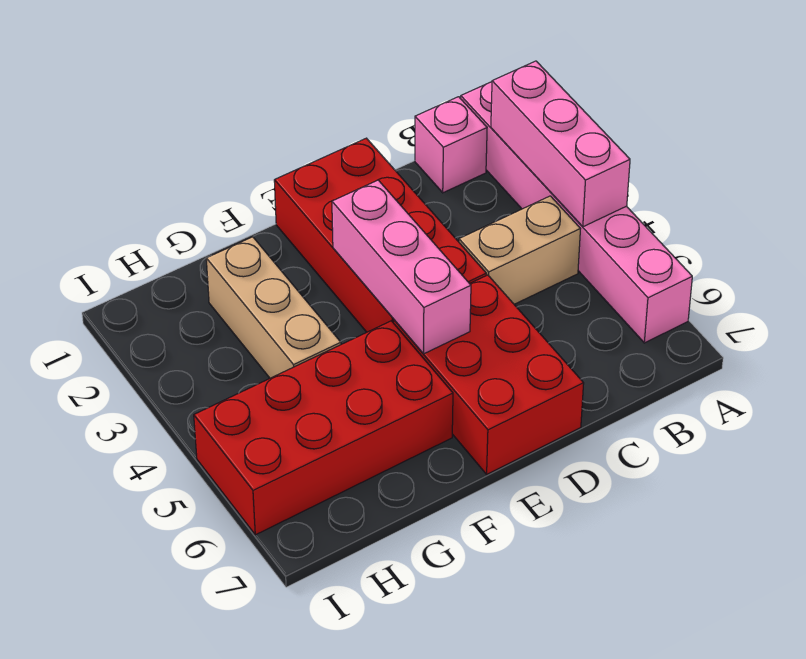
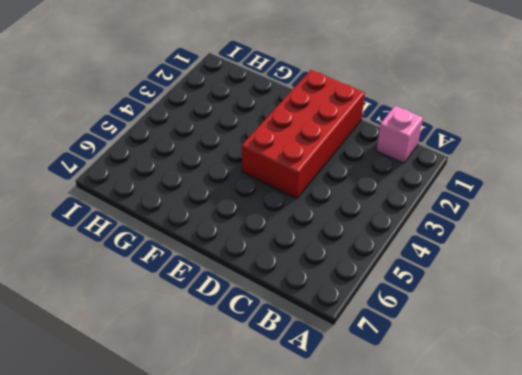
none -> pink 1x6 brick [461,82,692,343]
none -> tan 1x2 brick [459,196,580,304]

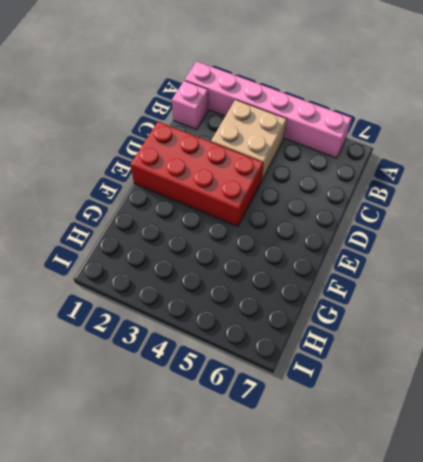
tan 2x2 brick [211,100,287,180] -> tan 1x2 brick [459,196,580,304]
none -> red 2x3 brick [394,275,584,474]
none -> red 2x4 brick [194,321,453,535]

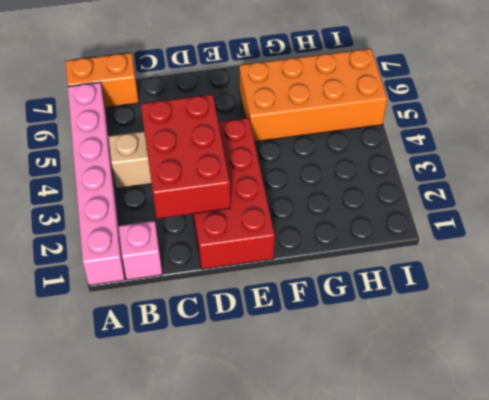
orange 1x2 brick [65,53,139,108] -> none
red 2x3 brick [141,94,230,219] -> red 2x3 brick moved to [394,275,584,474]
orange 2x4 brick [239,49,387,142] -> red 2x4 brick [194,321,453,535]
none -> tan 1x3 brick [206,237,341,378]
none -> pink 1x3 brick [491,61,630,227]

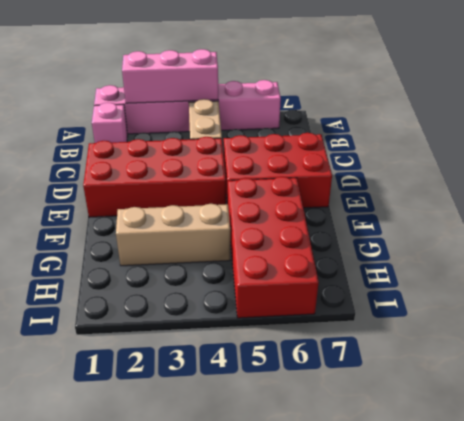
none -> pink 1x3 brick [332,180,471,354]

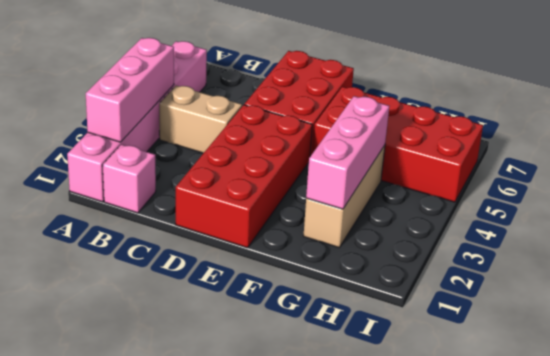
pink 1x3 brick [306,96,389,209] -> pink 1x3 brick moved to [332,180,471,354]

